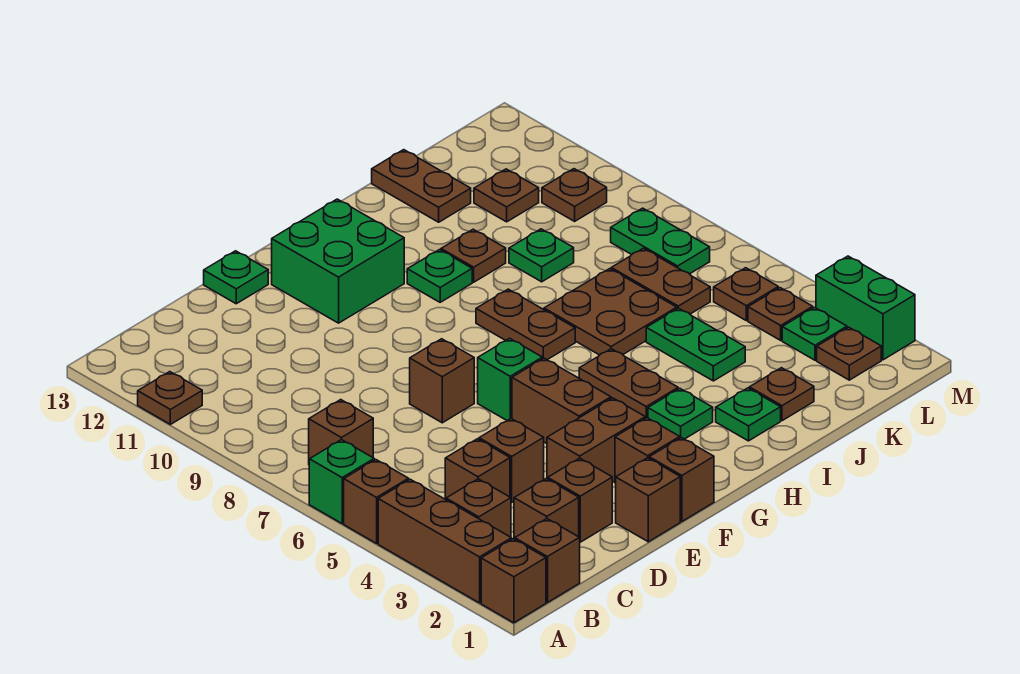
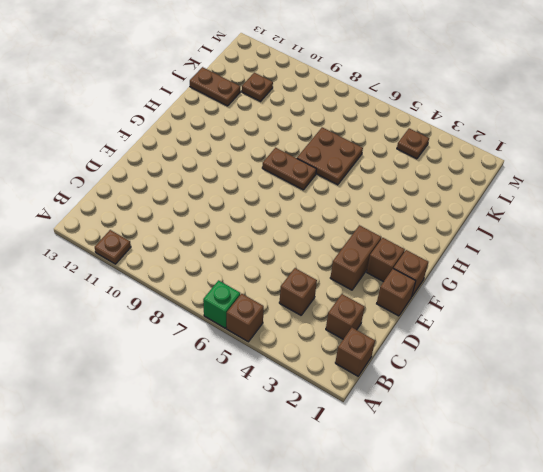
none -> brown 1x1 brick [481,539,546,623]
none -> brown 1x3 brick [378,479,512,603]
none -> brown 1x1 brick [446,479,511,537]
none -> brown 1x1 brick [309,400,373,459]

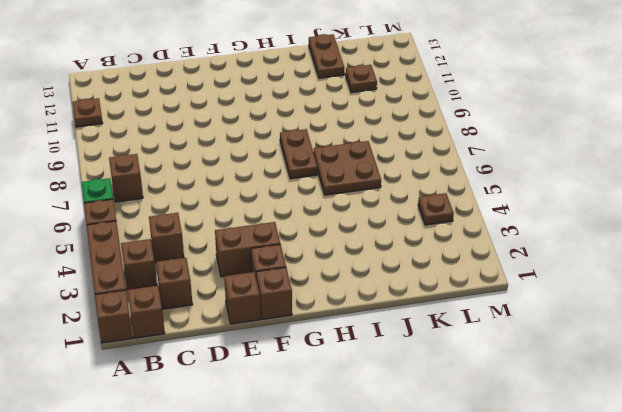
none -> brown 1x1 brick [548,458,612,542]
none -> brown 1x1 brick [479,419,544,502]
none -> brown 1x1 brick [410,339,474,423]
none -> green 1x1 plate [204,251,268,304]

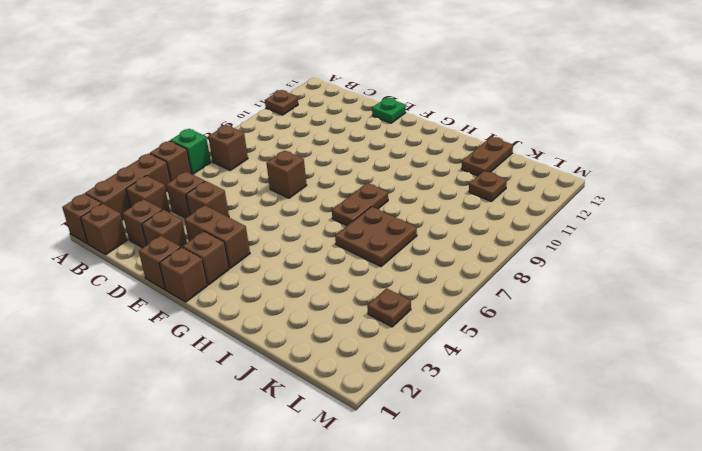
none -> brown 1x2 brick [512,358,611,443]
none -> green 1x1 brick [478,338,542,421]
none -> green 2x2 brick [272,199,404,323]
none -> green 1x1 plate [648,389,713,439]

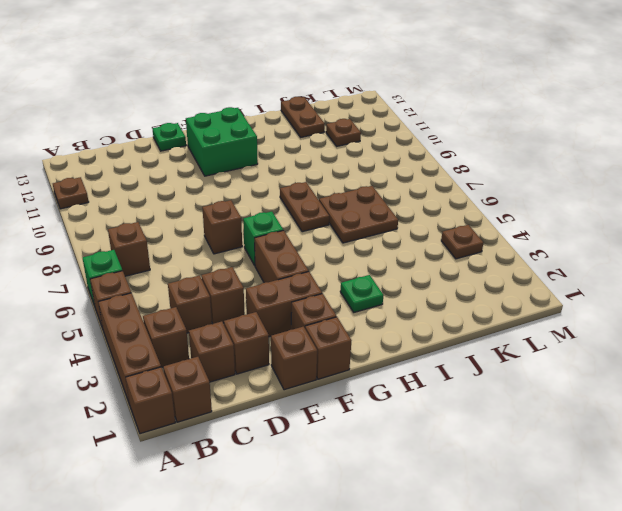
none -> brown 1x2 plate [579,349,678,418]
none -> green 1x1 plate [407,250,472,302]
none -> green 1x1 plate [716,388,781,441]
none -> brown 1x1 plate [441,229,506,282]

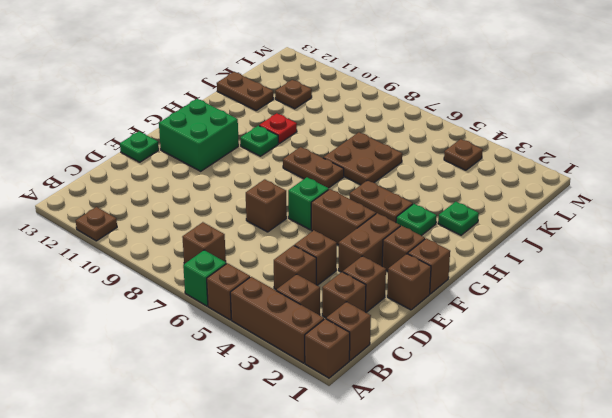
red 1x1 plate [259,113,297,143] -> brown 1x1 plate [441,229,506,282]
none -> brown 1x1 plate [749,368,814,421]
none -> green 1x2 plate [646,308,745,381]
none -> green 1x1 plate [509,229,574,282]
none -> brown 1x2 plate [611,248,710,314]

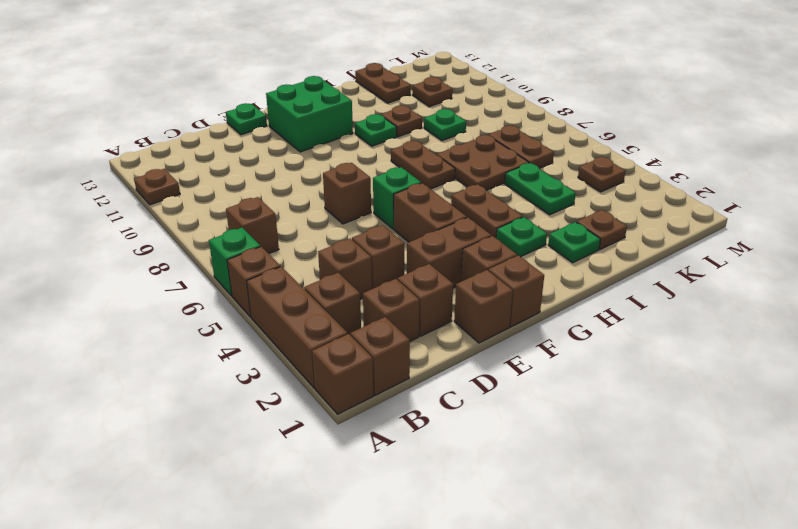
none -> brown 1x1 plate [817,327,881,380]
none -> green 1x1 plate [782,307,847,360]
none -> brown 1x1 plate [714,268,778,321]
none -> green 1x2 plate [611,208,710,274]

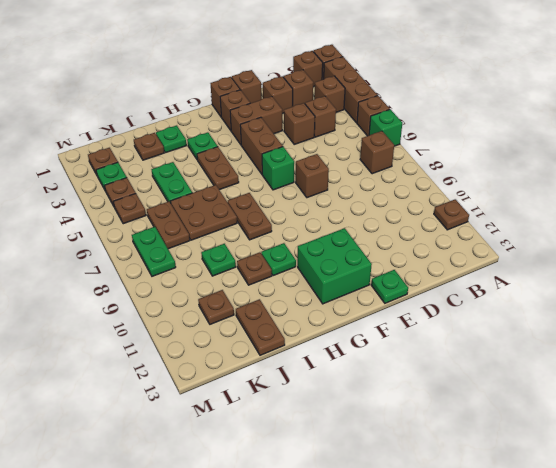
none -> brown 1x1 plate [542,169,607,221]
none -> green 1x2 brick [816,256,915,360]

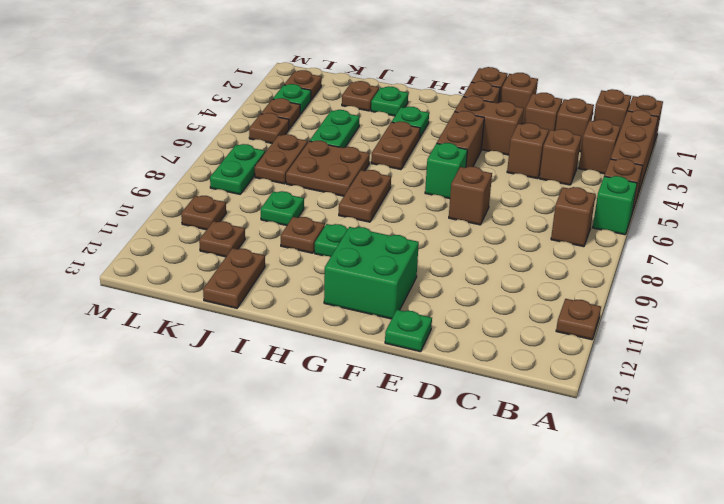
none -> green 1x2 brick [816,256,915,360]

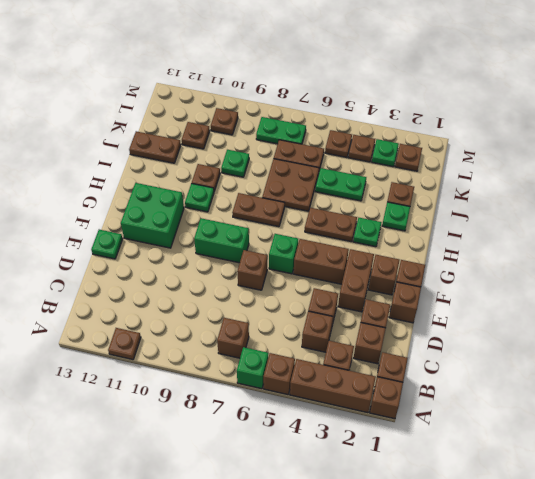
green 1x2 brick [194,218,249,263] -> green 1x2 brick moved to [816,256,915,360]

